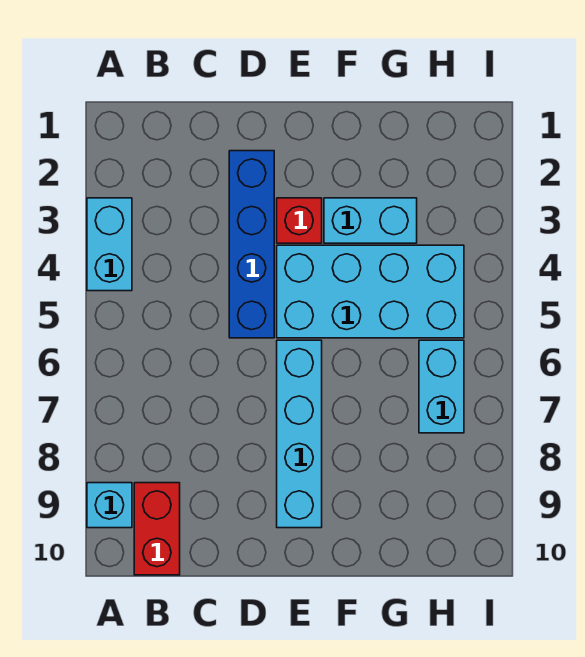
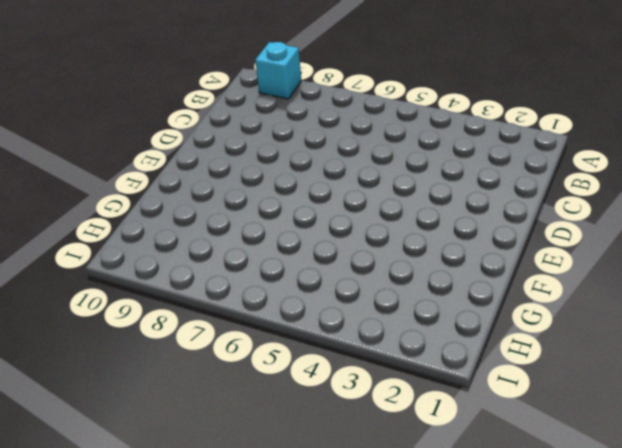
none -> cyan 1x2 brick [87,198,132,291]
none -> red 1x2 brick [134,483,180,575]

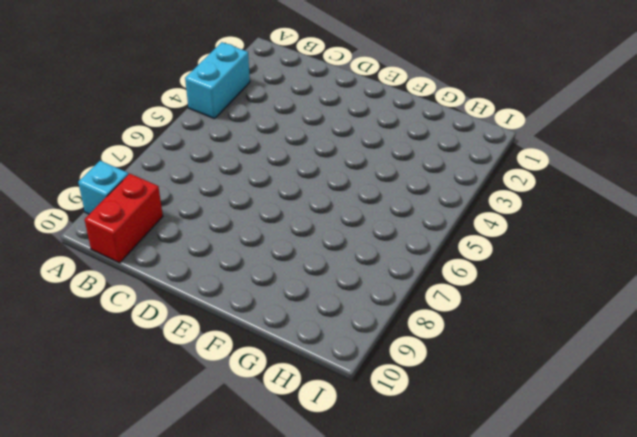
none -> blue 1x4 brick [229,151,274,338]
none -> red 1x1 brick [277,198,322,243]

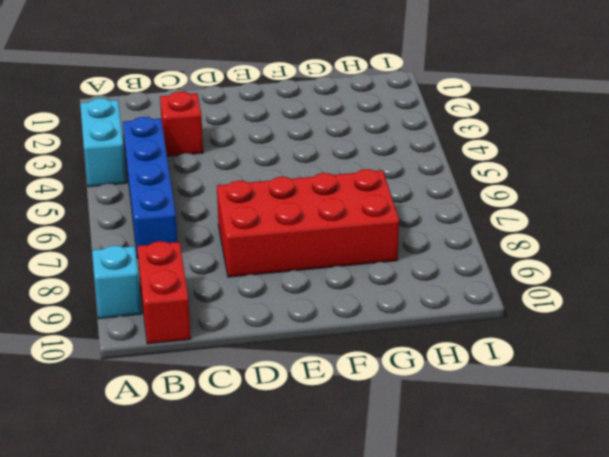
blue 1x4 brick [123,117,177,258] -> blue 1x4 brick moved to [229,151,274,338]
red 1x1 brick [160,92,203,156] -> red 1x1 brick moved to [277,198,322,243]
red 2x4 brick [217,169,399,277] -> cyan 1x4 brick [277,340,322,528]
none -> cyan 2x4 brick [277,245,464,338]
none -> cyan 1x2 brick [324,198,417,243]

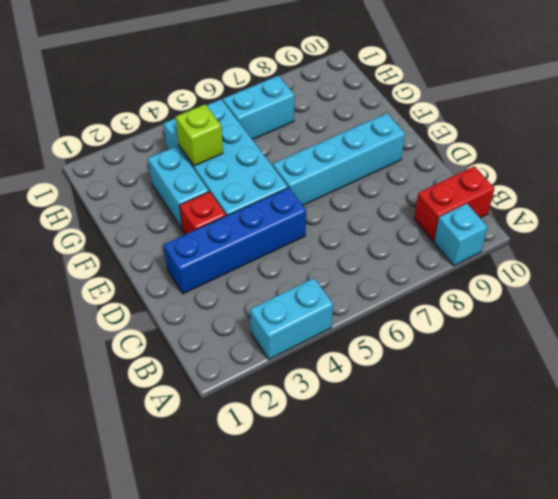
lime 1x1 brick [176,104,223,166] -> none

